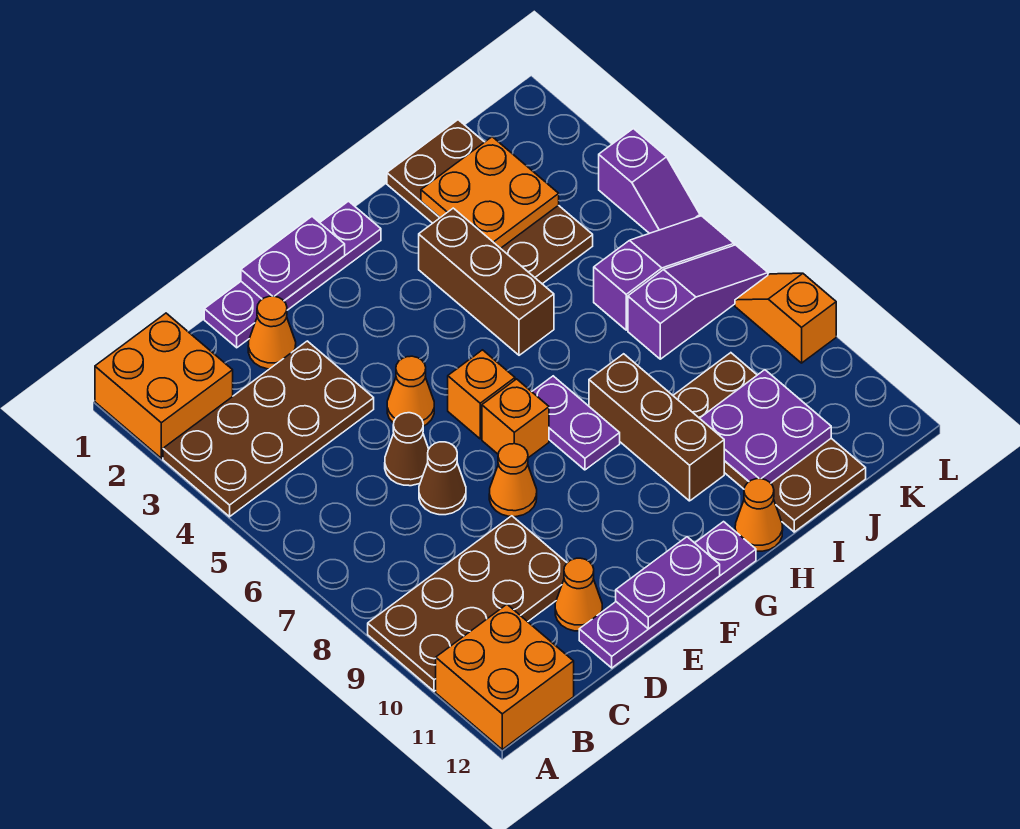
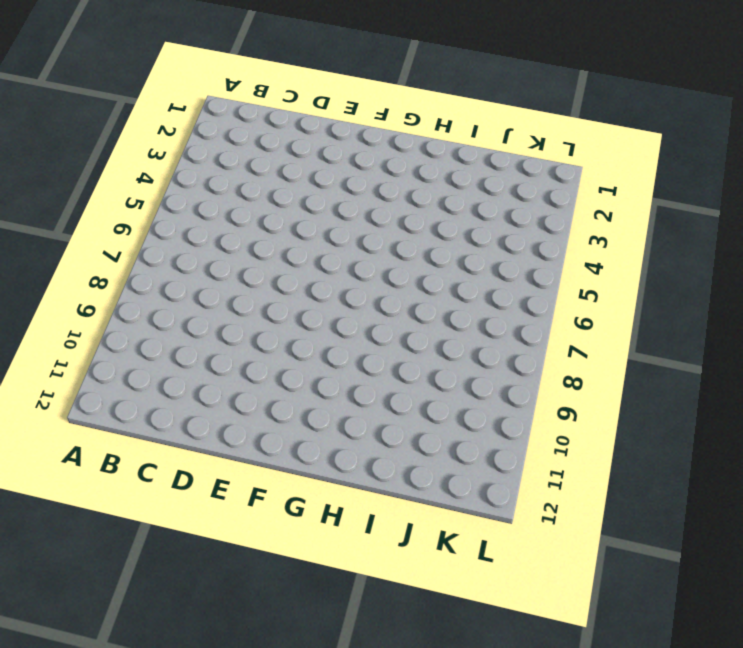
none -> orange 2x2 brick [95,313,233,458]
none -> brown 2x4 plate [163,341,374,517]
none -> brown 2x4 plate [368,516,567,691]

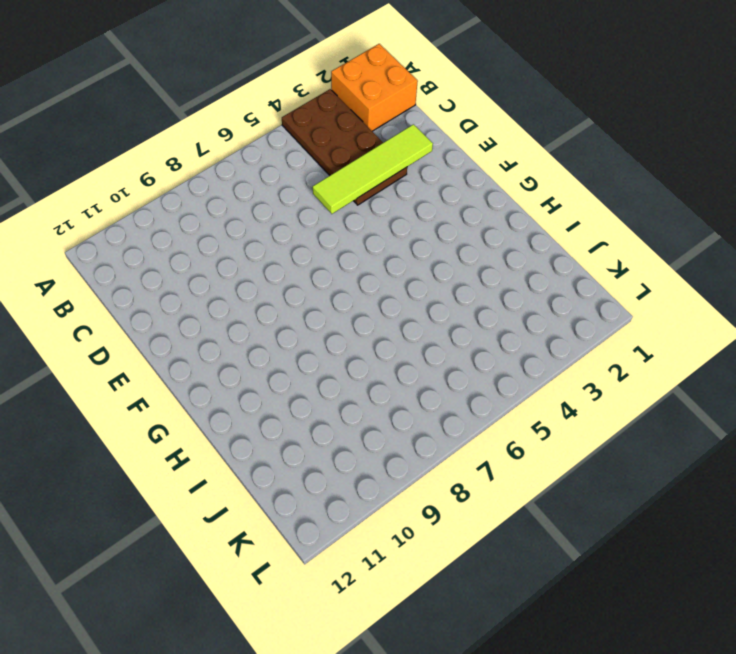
lime 1x4 tile [313,124,433,214] -> none
none -> brown 2x4 plate [368,516,567,691]
none -> orange 2x2 brick [436,604,574,749]
none -> purple 1x4 plate [204,201,381,348]

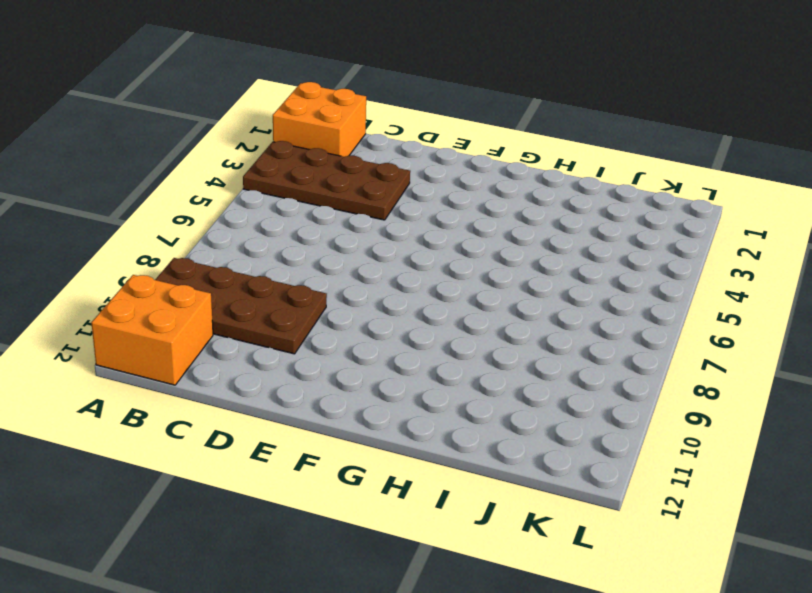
none -> purple 1x4 plate [204,201,381,348]
none -> orange 1x1 cone [248,296,296,369]
none -> brown 1x1 cone [385,413,429,486]

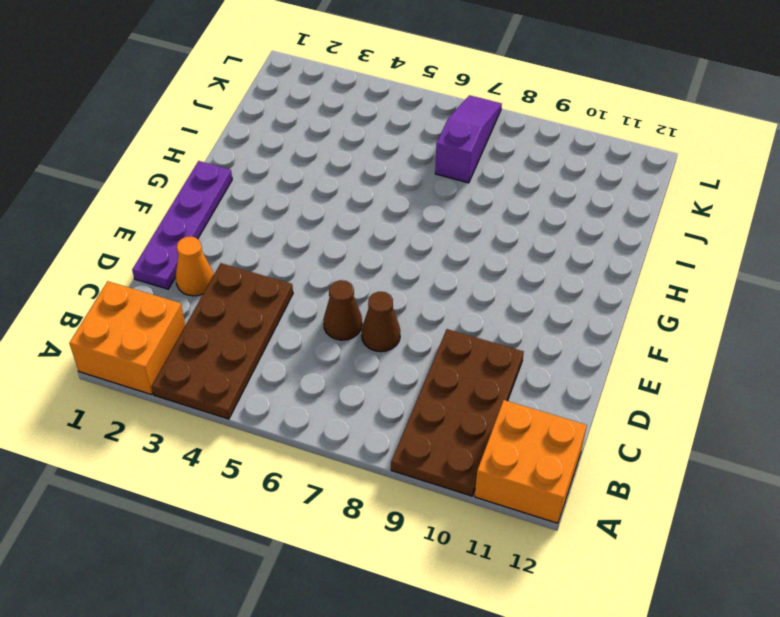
none -> orange 1x1 cone [555,558,602,631]
none -> purple 1x4 plate [579,522,756,668]
none -> orange 1x1 cone [387,356,434,426]

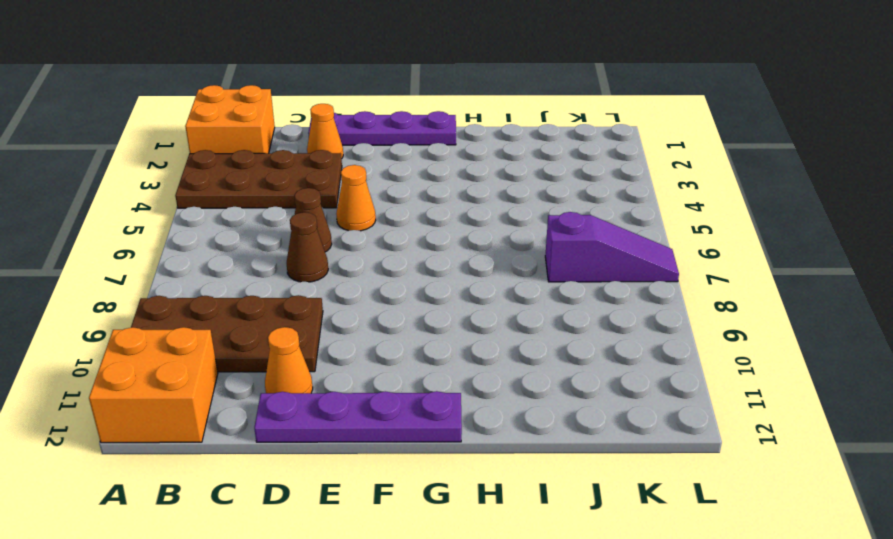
none -> orange 1x1 cone [489,444,537,517]
none -> orange 1x1 brick [448,350,515,439]
none -> orange 1x1 brick [482,379,549,458]

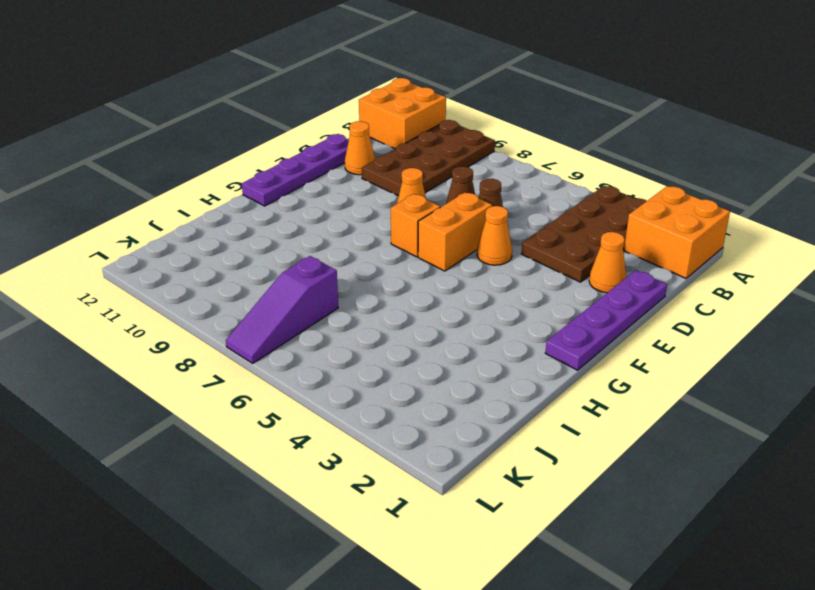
orange 1x2 brick [418,192,492,271] -> orange 1x1 brick [448,350,515,439]
none -> purple 1x2 plate [532,376,620,470]
none -> brown 1x3 brick [419,208,554,355]
none -> brown 1x3 brick [589,354,724,501]

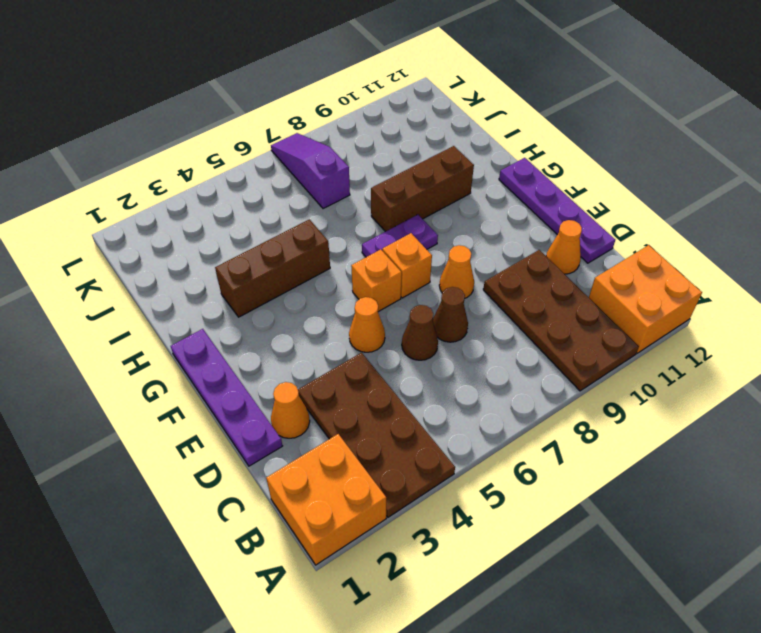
none -> orange 1x1 cone [735,479,783,551]
none -> brown 2x4 plate [387,120,593,284]
none -> brown 2x4 plate [673,353,866,532]

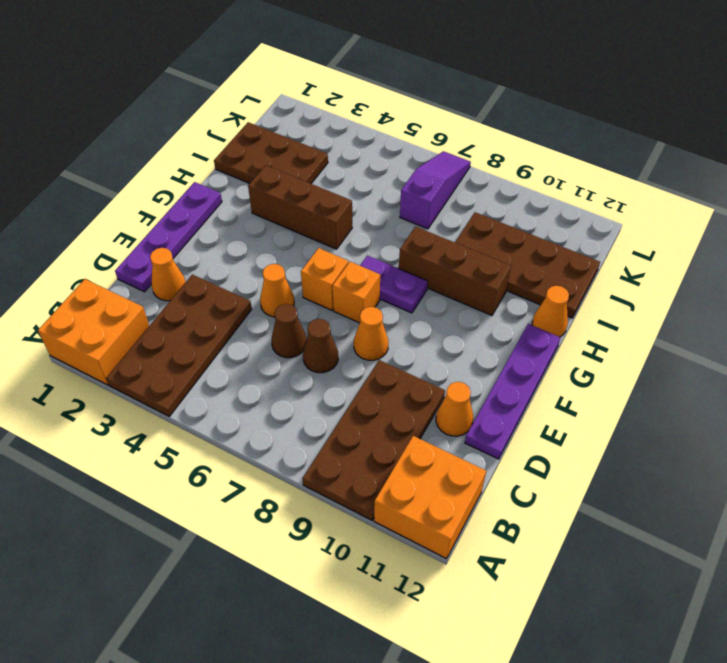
brown 2x3 plate [214,122,328,184] -> brown 2x4 plate [387,120,593,284]
none -> purple 1x3 slope [594,216,734,330]
none -> purple 1x2 slope [599,129,700,233]
none -> orange 1x2 slope [735,273,836,363]

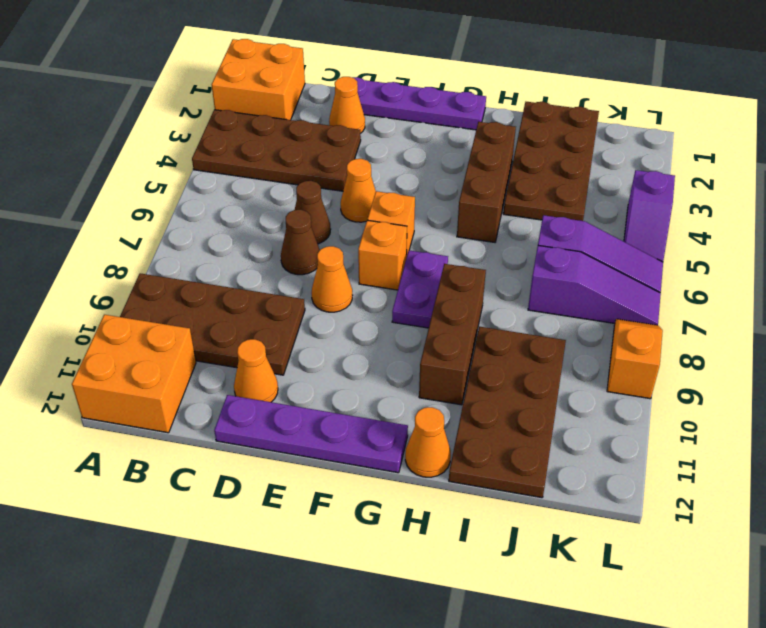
none -> purple 1x2 plate [241,217,345,301]
none -> purple 1x2 plate [616,537,720,629]
none -> orange 2x2 plate [421,137,559,248]

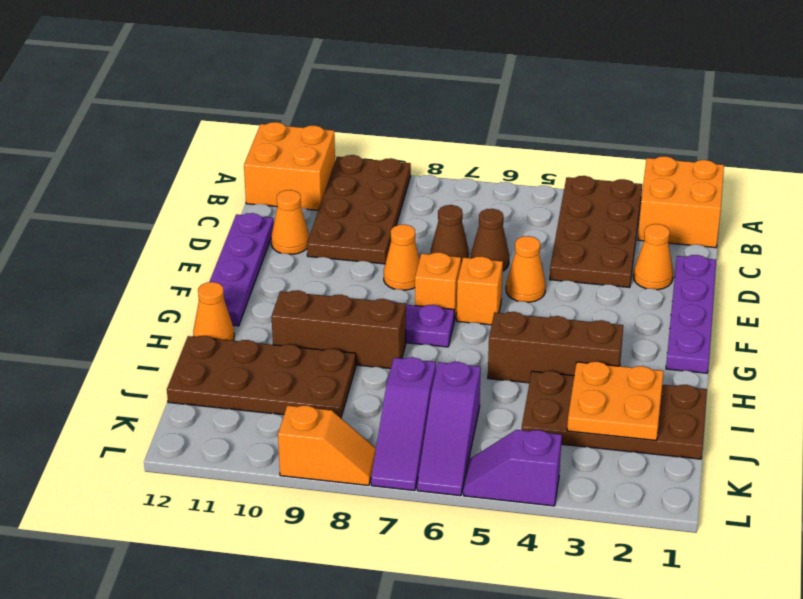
none -> purple 1x2 plate [241,217,345,301]
none -> purple 1x2 plate [616,537,720,629]
none -> purple 2x2 plate [700,370,831,483]

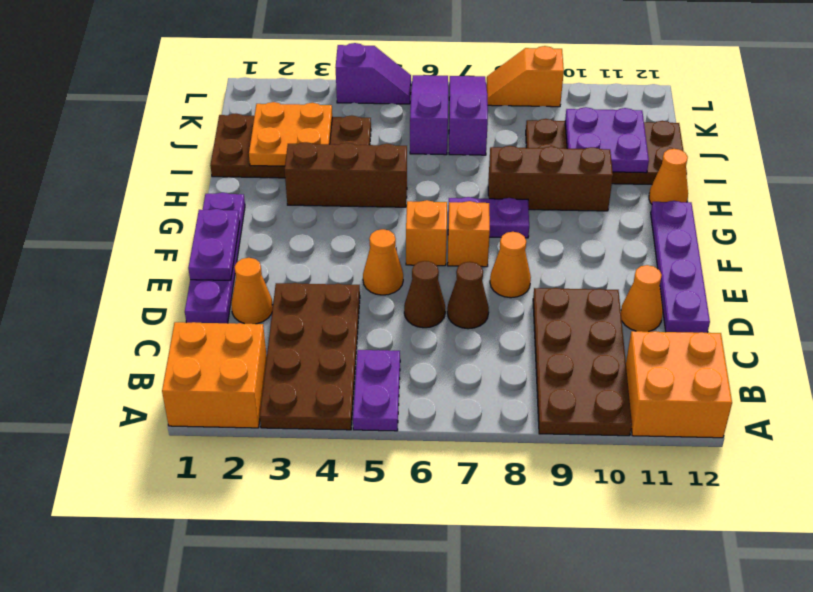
purple 1x2 plate [353,350,400,431] -> purple 1x2 plate moved to [616,537,720,629]

